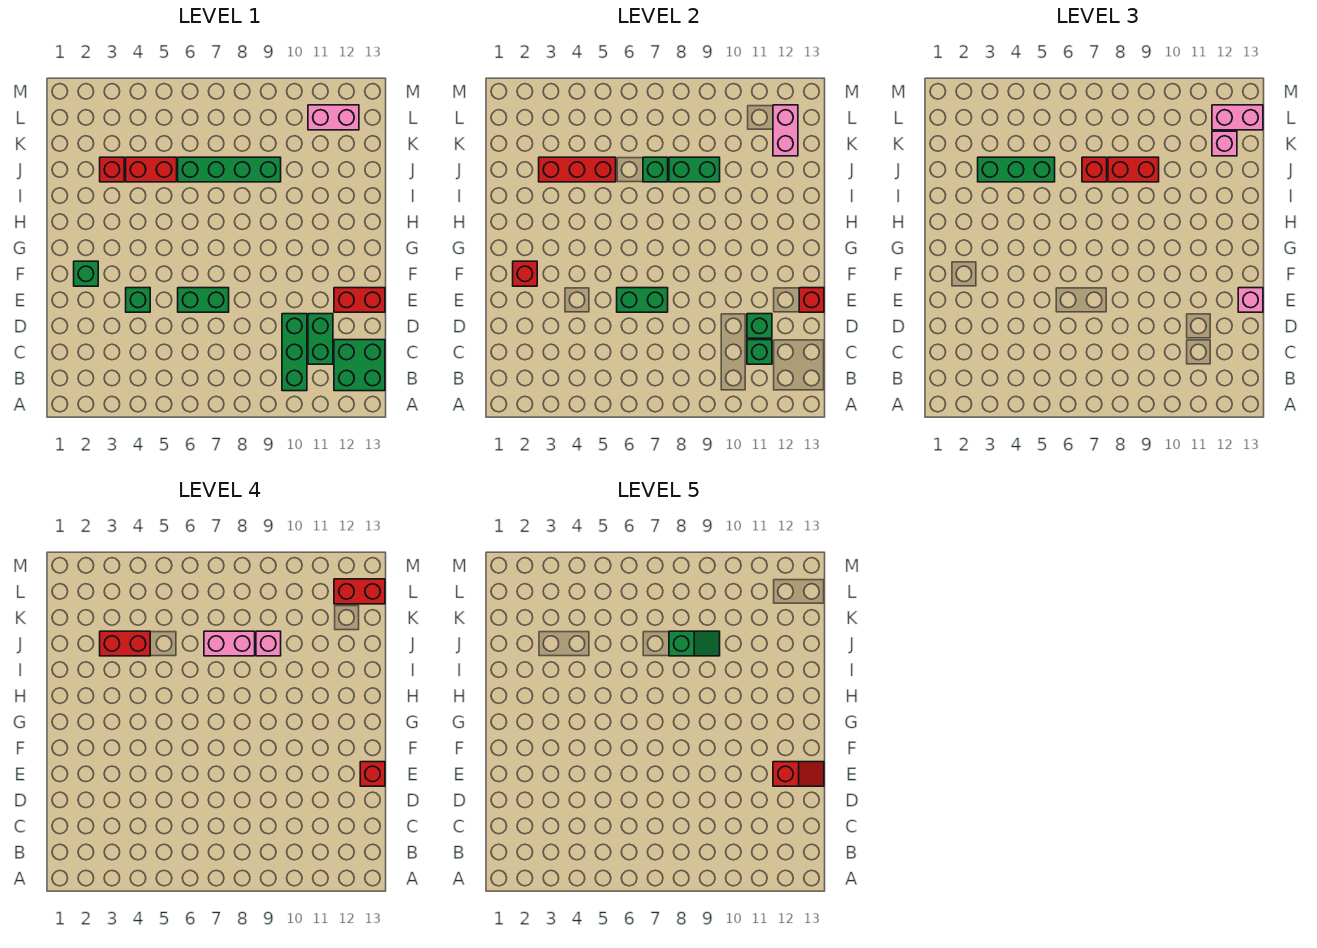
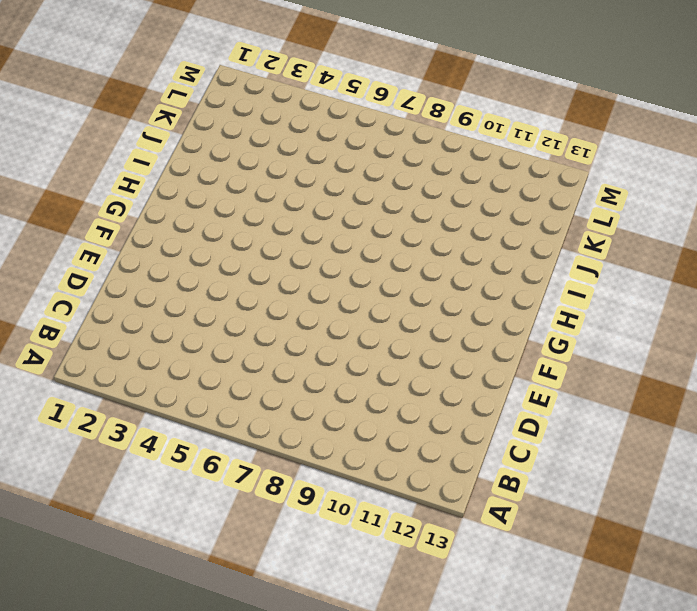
none -> green 1x3 brick [282,314,307,391]
none -> green 2x2 brick [334,340,385,391]
none -> green 1x2 brick [308,314,333,364]
none -> green 1x1 brick [126,288,150,312]

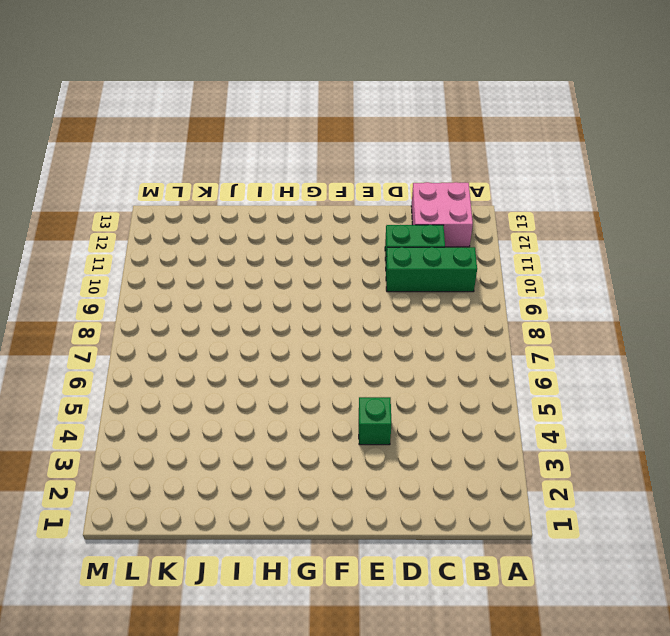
pink 2x2 brick [411,182,473,247] -> green 2x2 brick [334,340,385,391]
none -> green 1x2 brick [178,288,229,312]
none -> red 1x2 brick [334,288,385,312]
none -> green 1x1 brick [74,261,98,286]
none -> red 1x1 brick [100,157,124,182]

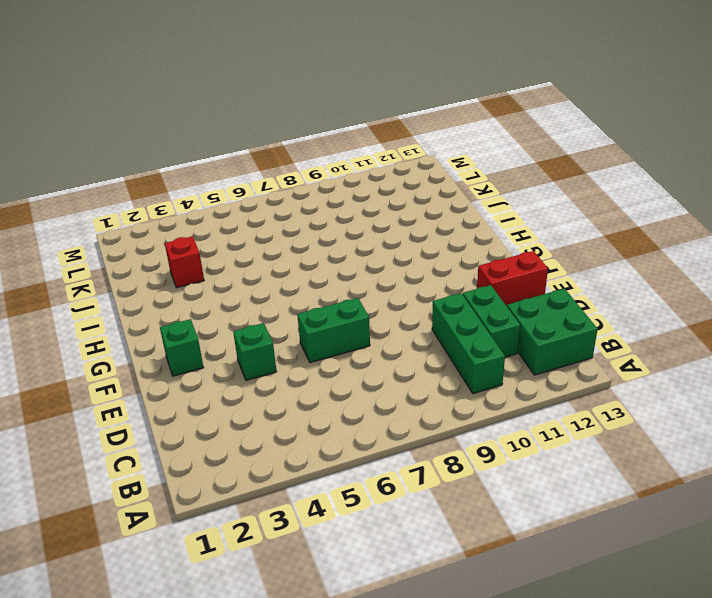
none -> red 1x2 brick [126,157,177,182]
none -> green 1x4 brick [178,157,281,182]
none -> pink 1x2 brick [308,105,359,130]
none -> green 1x1 brick [747,340,772,364]

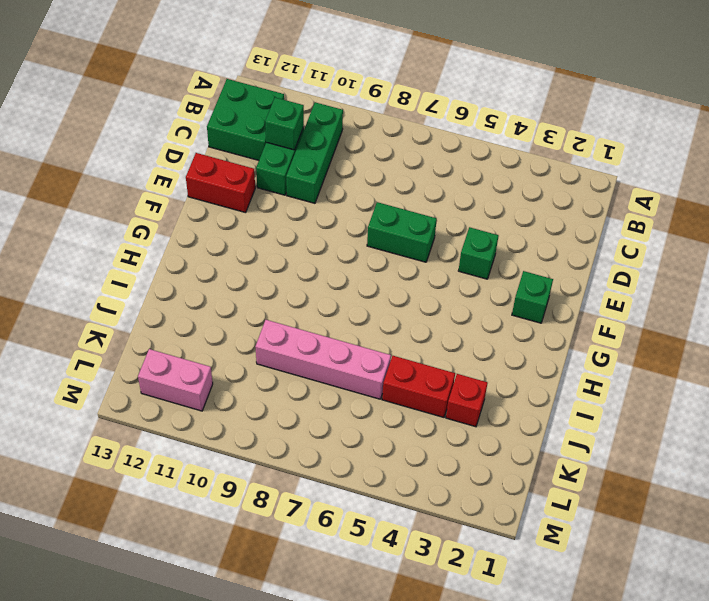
pink 1x4 brick [255,320,391,399] -> green 1x4 brick [178,157,281,182]
none -> green 1x1 brick [747,314,772,338]
none -> green 1x2 brick [617,288,668,312]
none -> red 1x1 brick [799,288,824,312]
none -> red 1x1 brick [513,261,537,286]

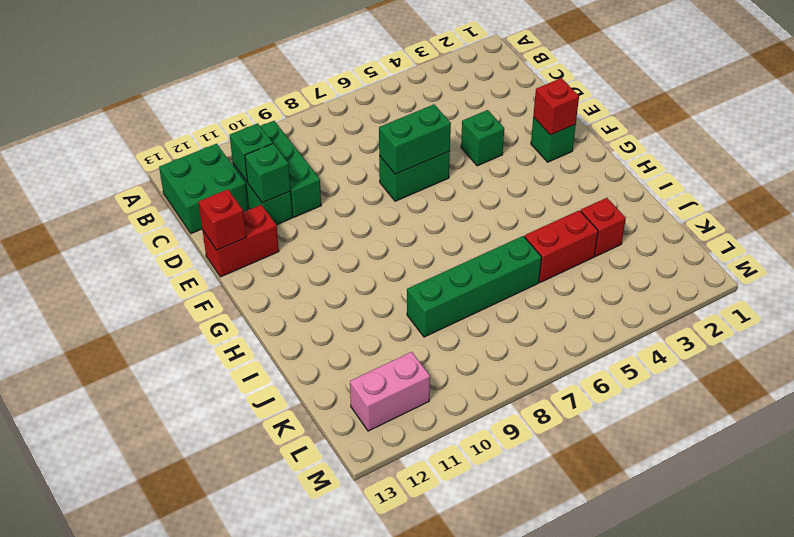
none -> red 1x3 brick [539,157,616,182]
none -> green 1x1 brick [643,157,668,182]
none -> green 1x2 brick [669,157,720,182]
none -> pink 1x2 brick [773,105,798,156]

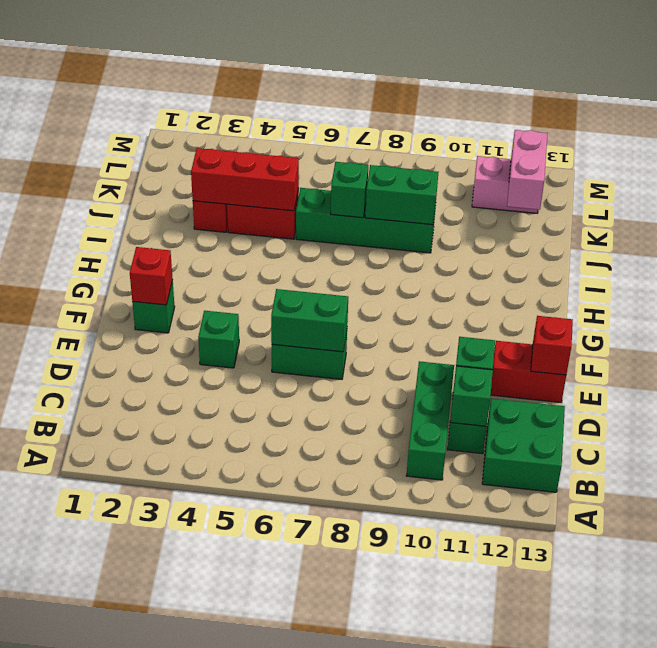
none -> pink 1x1 brick [1238,288,1263,312]
none -> green 1x3 brick [978,157,1055,182]
none -> red 1x1 brick [1082,157,1107,182]
none -> red 1x2 brick [1108,157,1159,182]

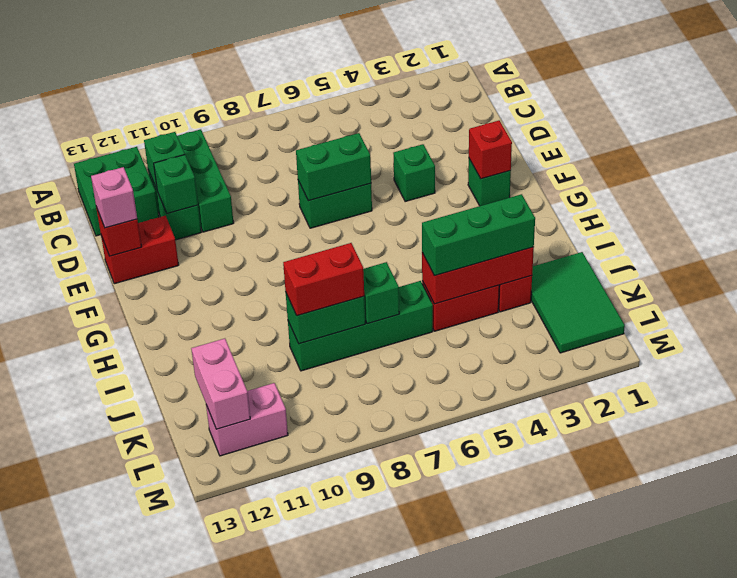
green 2x3 tile [531,252,625,353] -> none
none -> red 1x1 brick [1082,157,1107,182]
none -> pink 1x1 brick [1212,131,1237,156]
none -> pink 1x2 brick [1212,105,1263,130]
none -> red 1x1 brick [360,762,385,786]

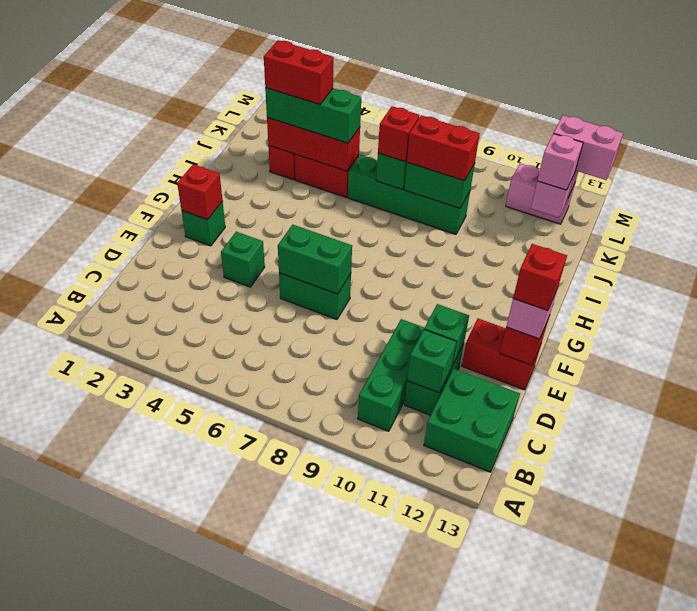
none -> pink 1x2 brick [204,631,255,656]
none -> pink 1x1 brick [256,631,281,656]
none -> red 1x2 brick [334,579,385,604]
none -> red 1x2 slope [773,762,824,786]

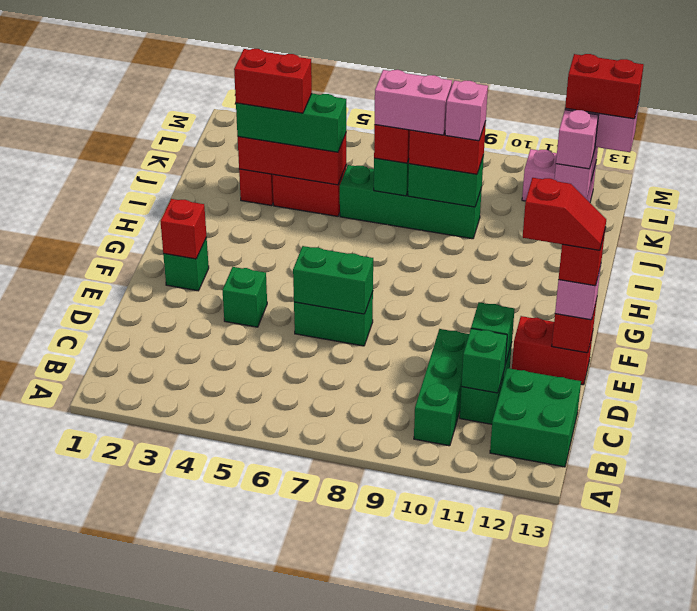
none -> green 1x2 slope [669,631,720,656]

